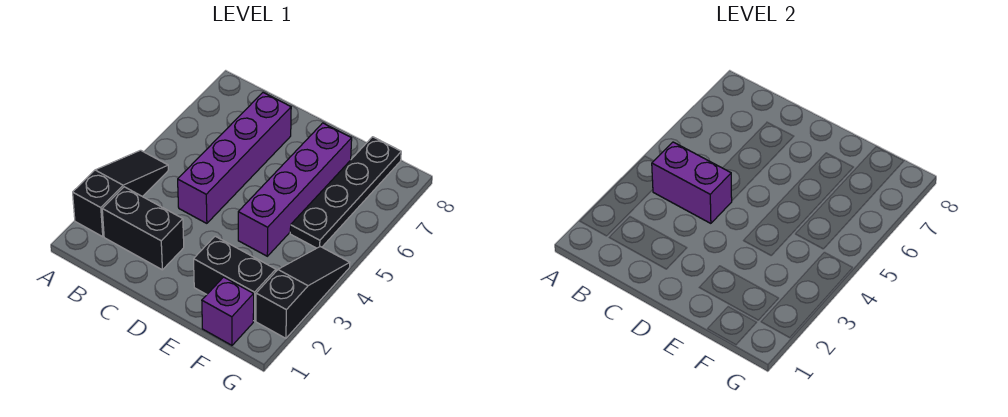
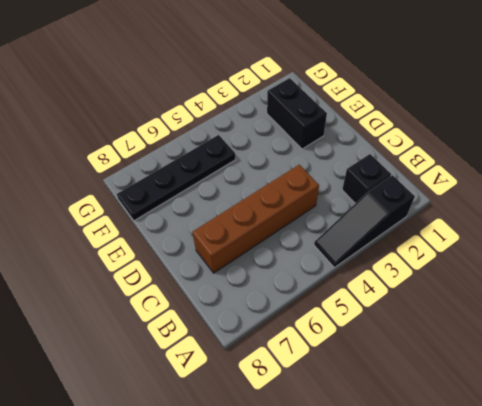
black 1x1 brick [342,154,391,203] -> black 1x2 brick [102,187,184,270]
brown 1x4 brick [192,165,319,273] -> purple 1x4 brick [178,93,291,223]
none -> purple 1x4 brick [238,123,352,256]
none -> purple 1x1 brick [202,277,254,345]

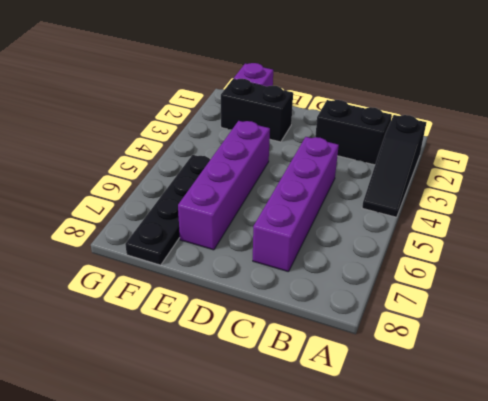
none -> black 1x3 slope [256,247,350,338]
none -> purple 1x2 brick [652,142,732,223]

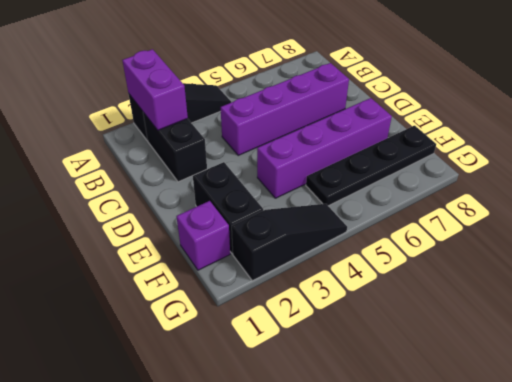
purple 1x2 brick [122,49,188,130] -> purple 1x2 brick moved to [652,142,732,223]

